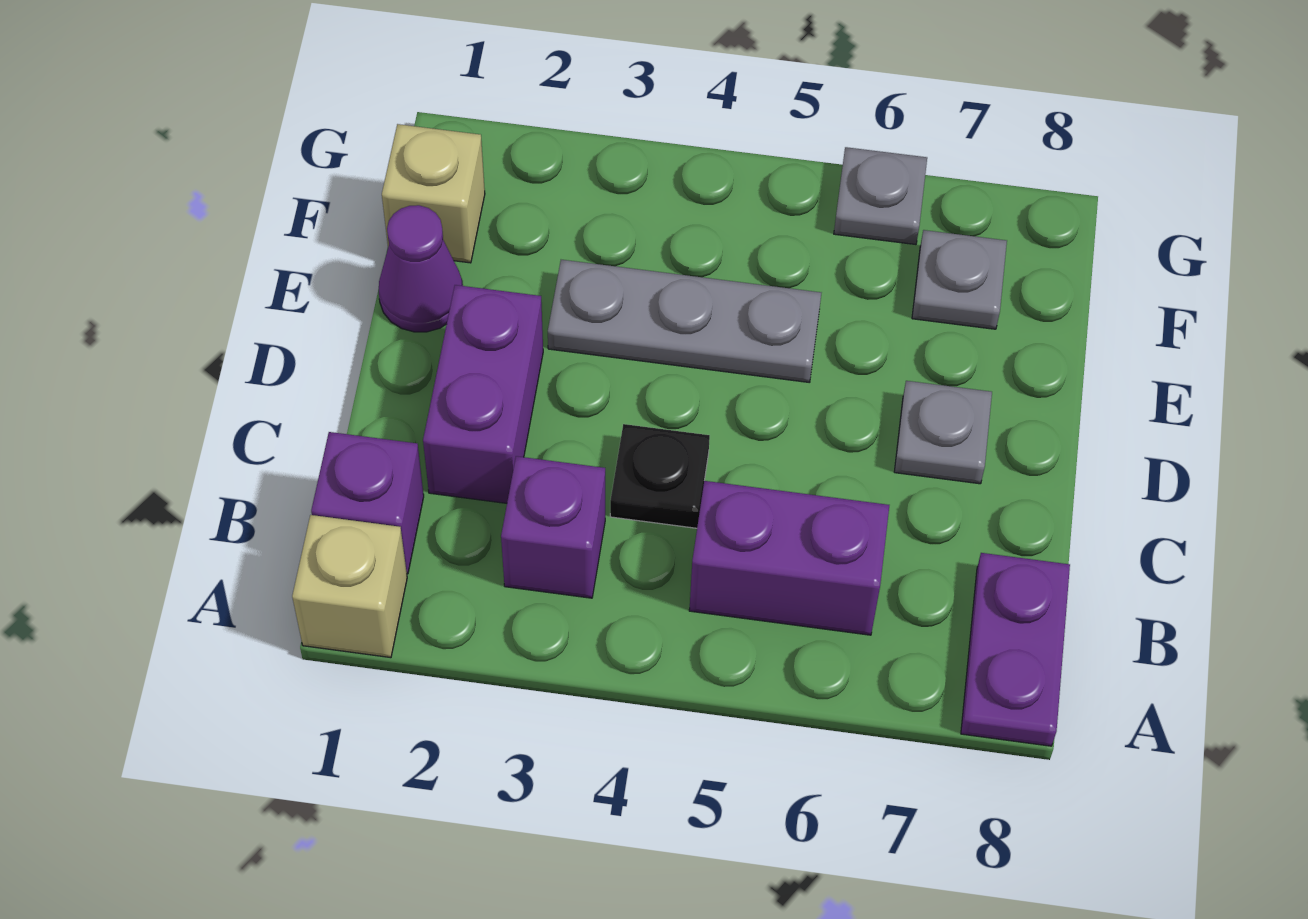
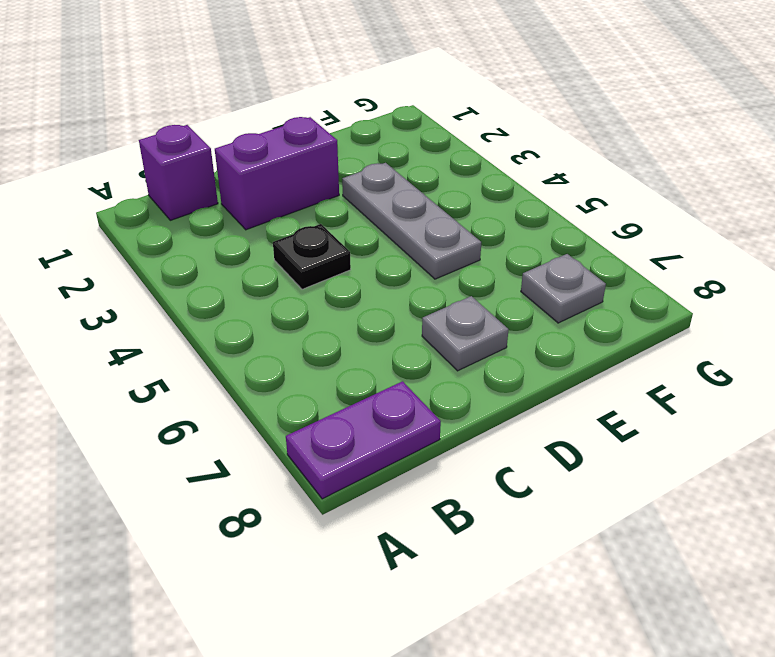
none -> tan 1x1 brick [292,515,407,658]
none -> purple 1x1 brick [501,456,605,598]
none -> purple 1x2 brick [689,481,889,635]

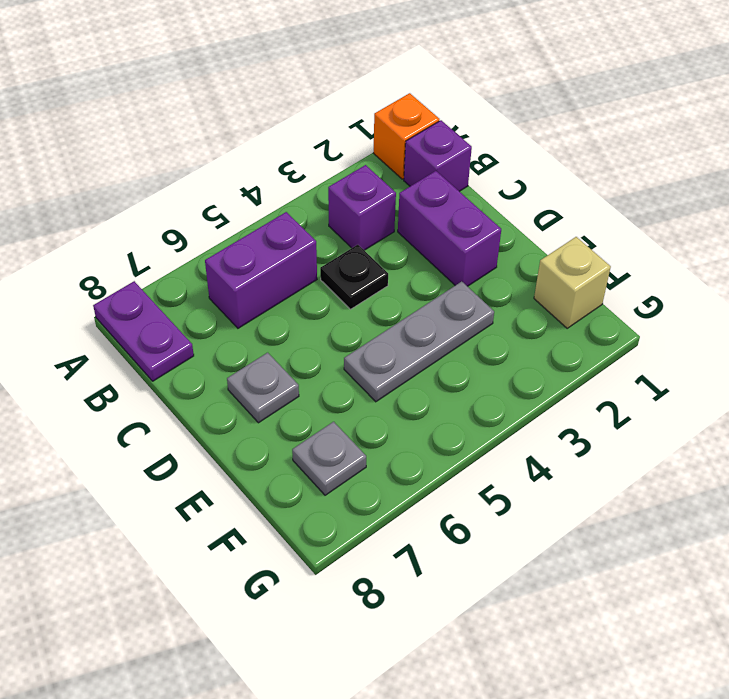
orange 1x1 brick [374,93,440,179] -> tan 1x1 brick [292,515,407,658]
none -> purple 1x1 cone [379,205,463,332]
none -> grey 1x1 plate [834,147,927,245]

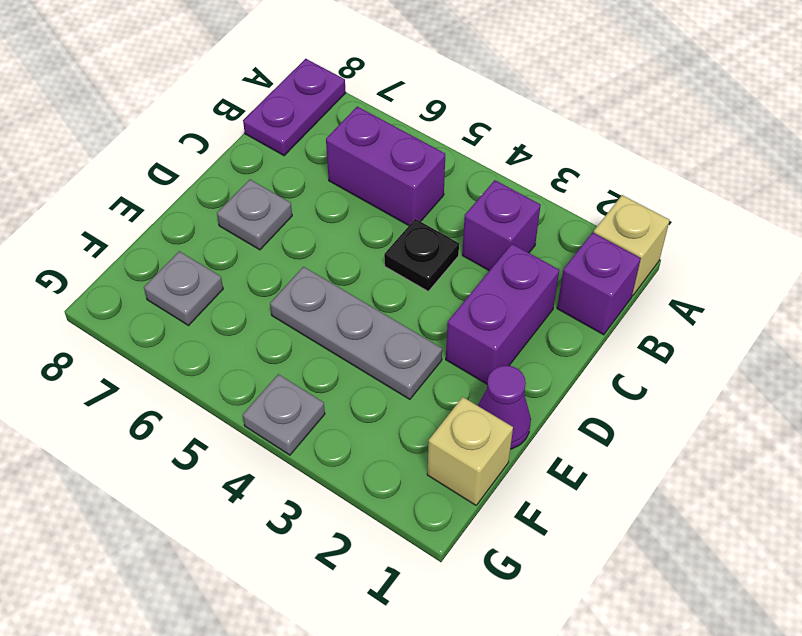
grey 1x1 plate [243,374,325,455] -> grey 1x1 plate moved to [834,147,927,245]

